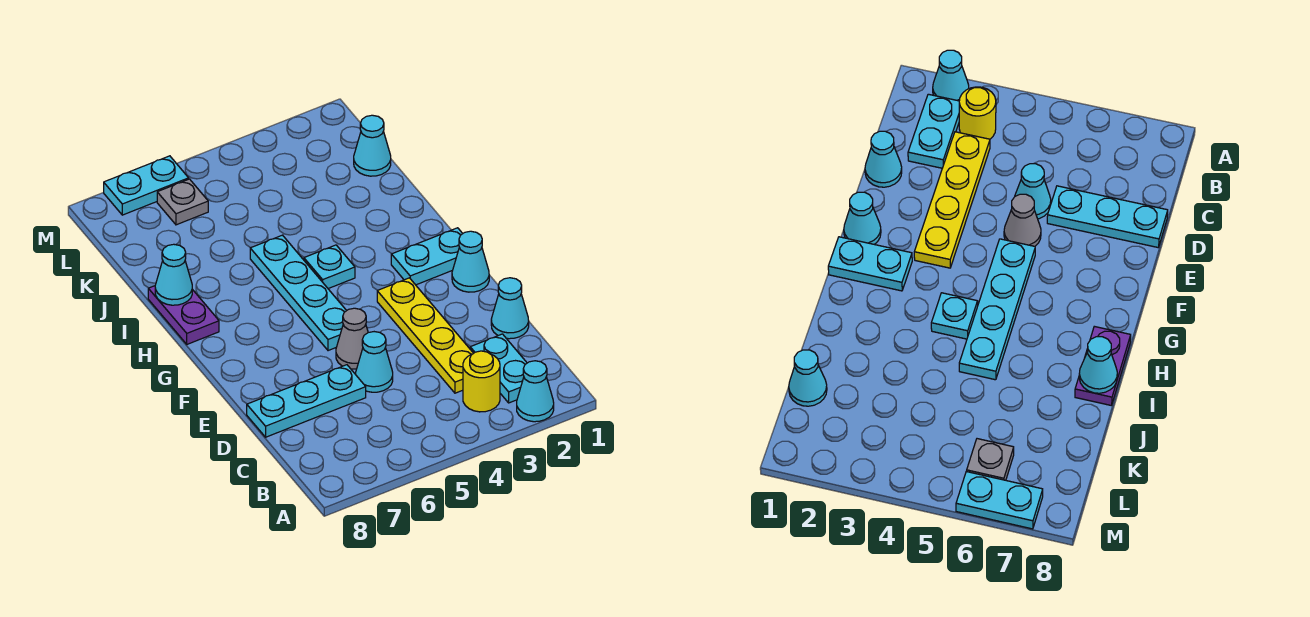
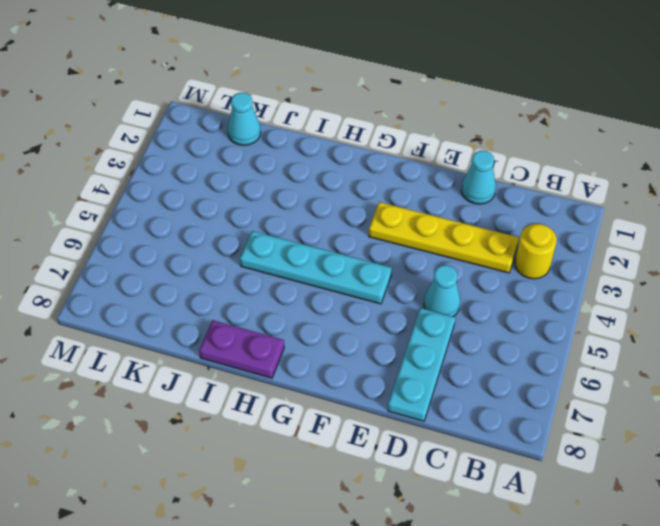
none -> cyan 1x1 cone [517,361,554,422]
none -> cyan 1x2 plate [470,334,527,403]
none -> grey 1x1 cone [336,308,368,369]

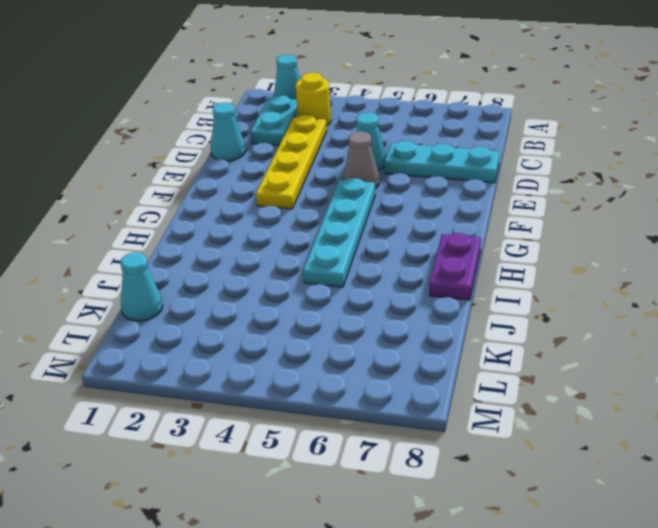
none -> cyan 1x1 cone [452,231,489,292]
none -> cyan 1x2 plate [391,228,463,285]
none -> cyan 1x1 plate [304,245,355,289]

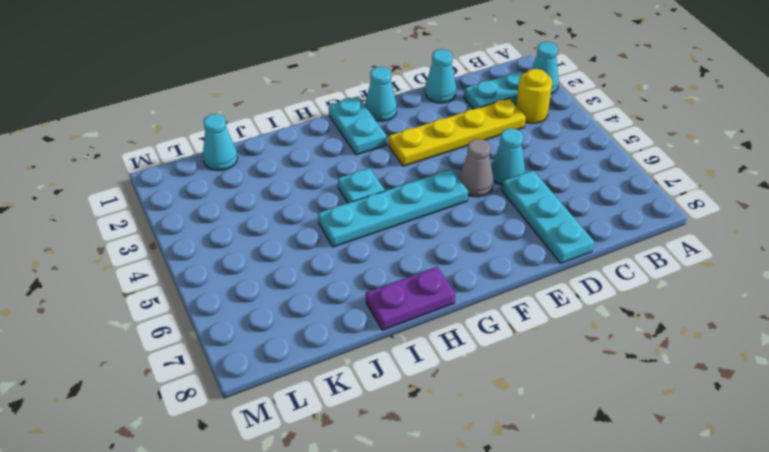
none -> grey 1x1 plate [157,179,208,225]
none -> cyan 1x2 plate [104,156,189,215]
none -> cyan 1x1 cone [155,244,192,305]

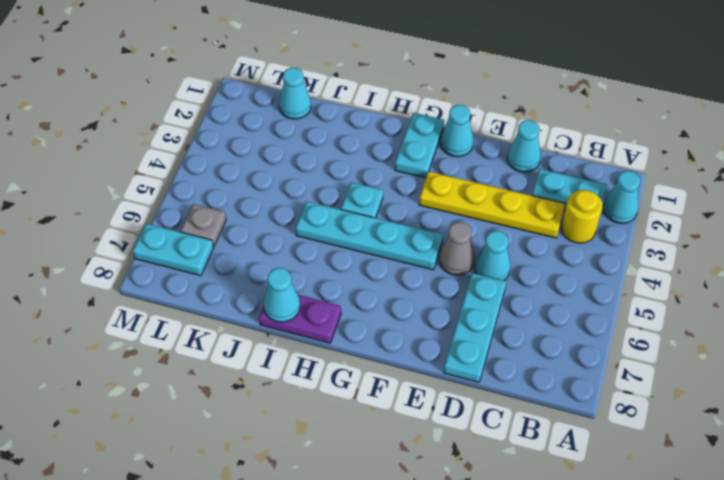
cyan 1x2 plate [132,224,214,276] -> cyan 1x2 plate turned to [104,156,189,215]

